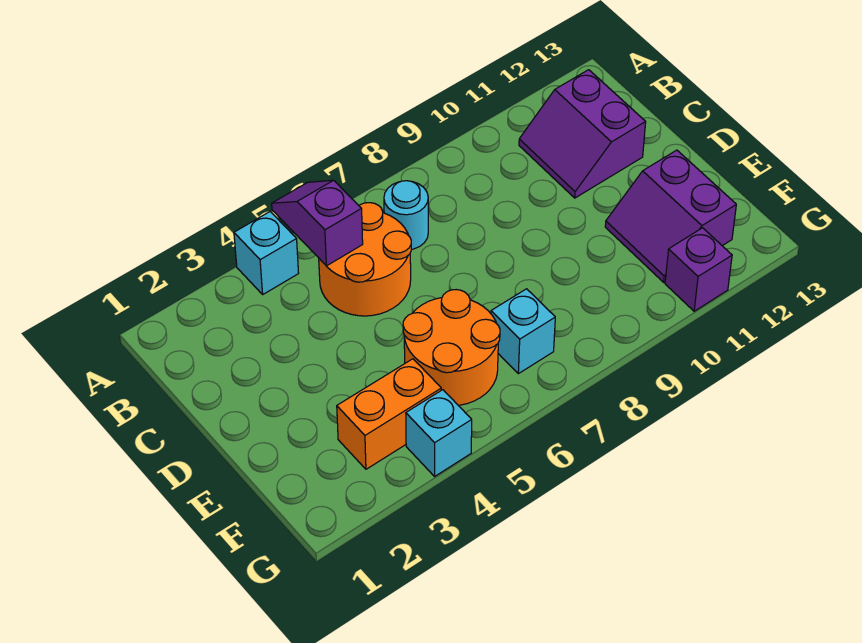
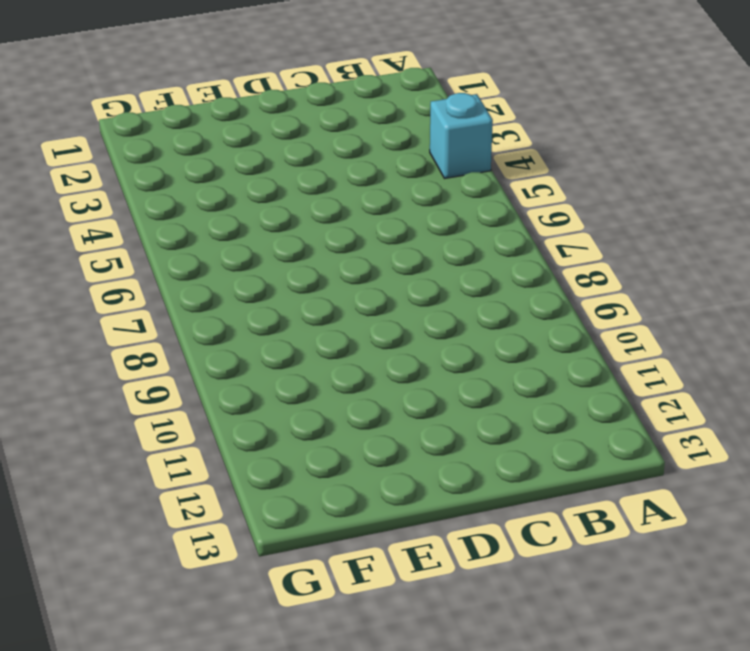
none -> orange 2x2 round brick [319,203,411,316]
none -> cyan 1x1 round brick [384,181,428,249]

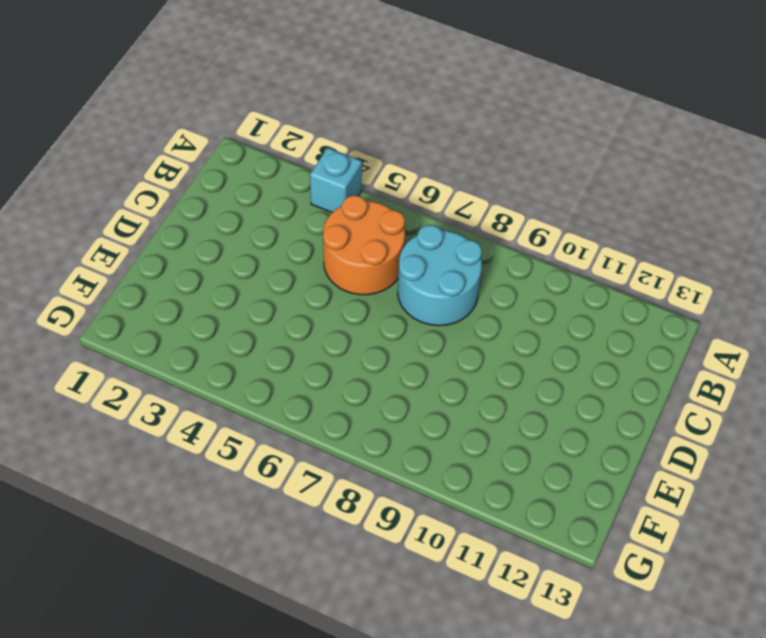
cyan 2x2 round brick [398,225,482,326] -> cyan 1x1 round brick [384,181,428,249]
none -> purple 2x2 slope [519,70,646,198]
none -> orange 2x2 round brick [403,290,500,405]

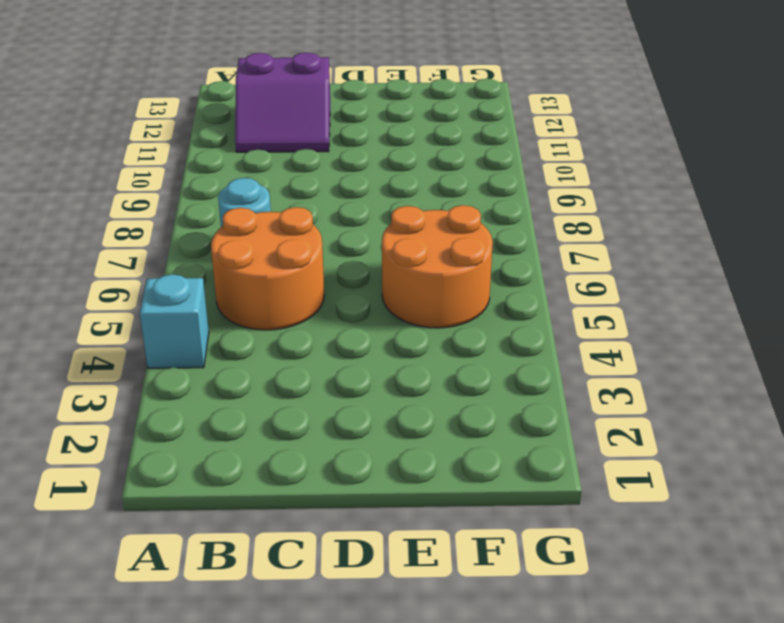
none -> purple 2x2 slope [605,150,736,282]
none -> orange 1x2 brick [337,359,441,469]

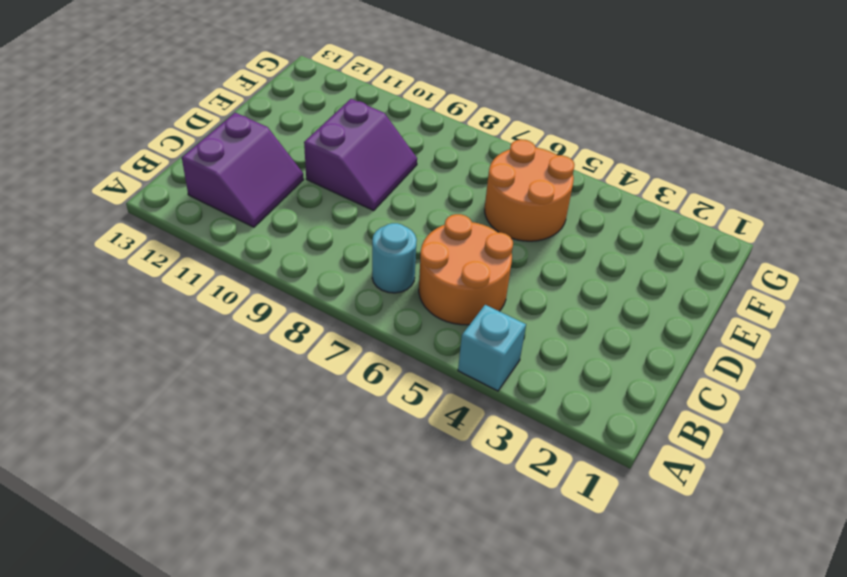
purple 2x2 slope [304,99,417,211] -> purple 2x2 slope moved to [605,150,736,282]
none -> orange 1x2 brick [337,359,441,469]
none -> cyan 1x1 brick [491,289,555,374]

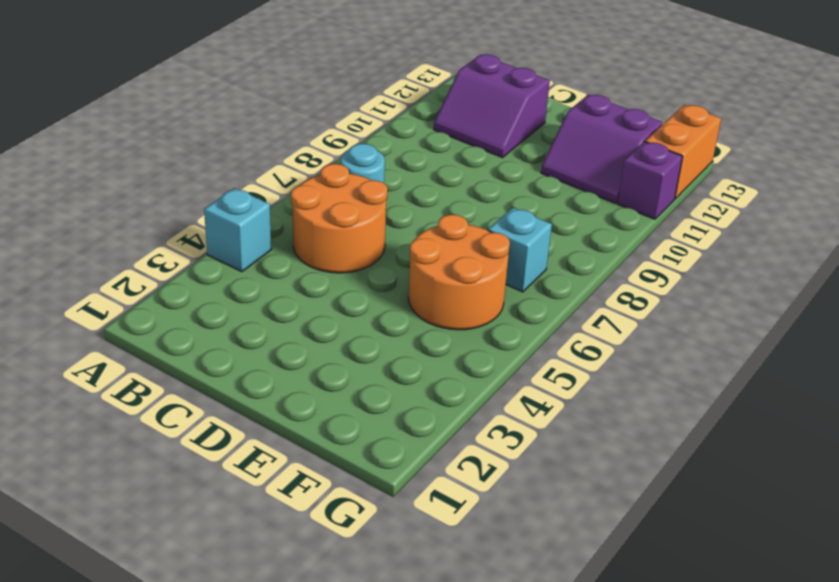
orange 1x2 brick [645,105,721,199] -> orange 1x2 brick moved to [337,359,441,469]
none -> cyan 1x1 brick [406,390,472,476]
none -> purple 1x2 slope [272,180,363,266]

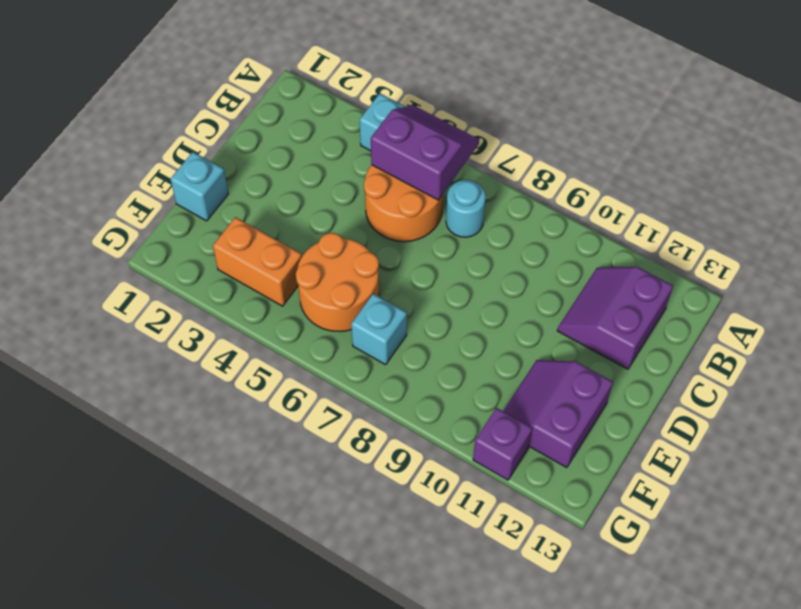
purple 2x2 slope [371,105,479,200] -> purple 1x2 slope [272,180,363,266]
cyan 1x1 brick [170,152,228,221] -> cyan 1x1 brick moved to [406,390,472,476]

